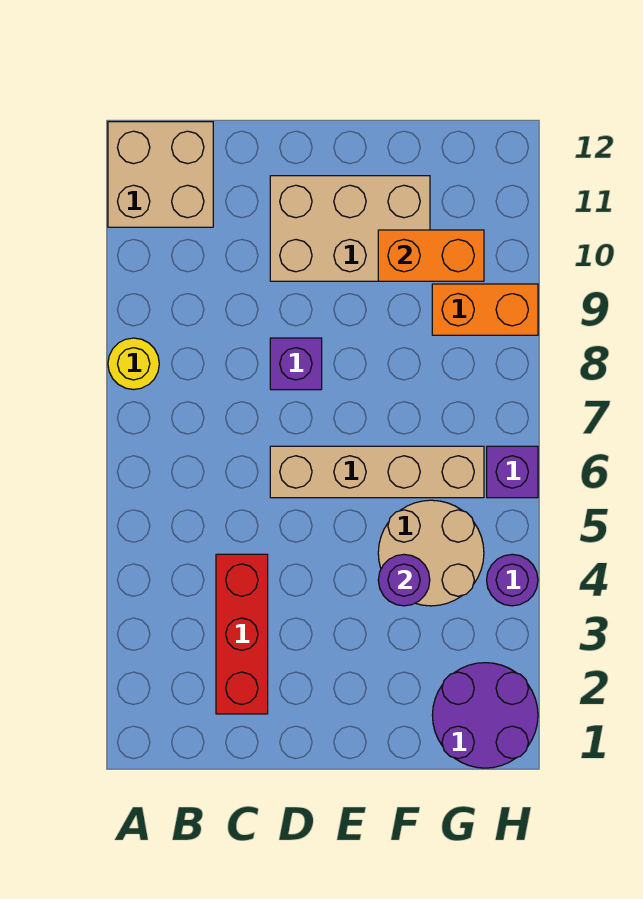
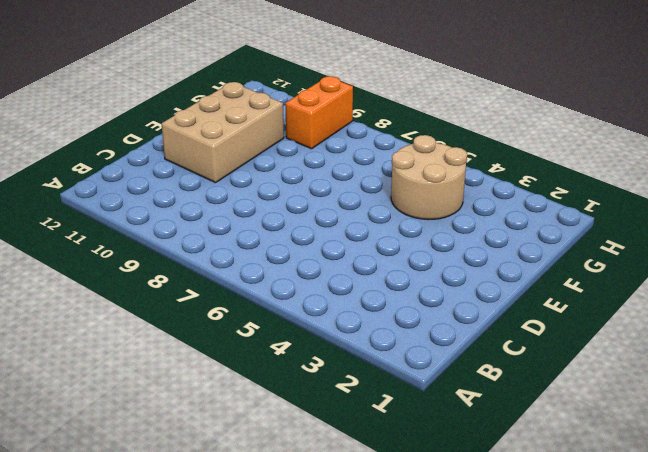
none -> yellow 1x1 round brick [108,338,159,390]
none -> tan 2x2 brick [108,122,213,227]
none -> red 1x3 brick [216,554,268,714]

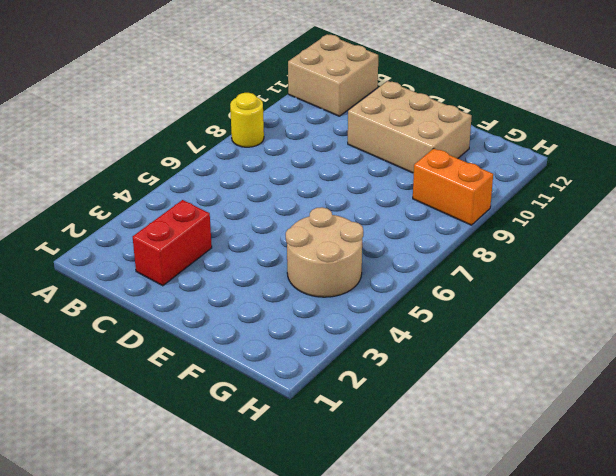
red 1x2 brick [133,200,212,286] -> red 1x3 brick [216,554,268,714]
none -> tan 1x4 brick [270,446,484,498]
none -> purple 1x1 brick [270,338,322,390]
none -> purple 2x2 round brick [432,663,538,768]

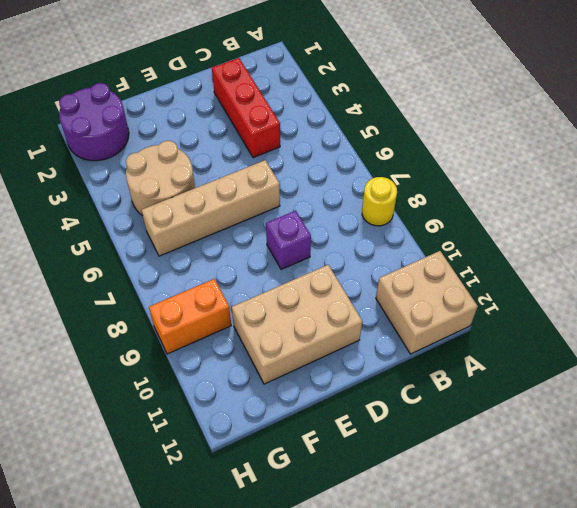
none -> purple 1x1 round brick [487,554,538,606]
none -> purple 1x1 brick [487,446,538,498]
none -> purple 1x1 round brick [378,554,430,606]

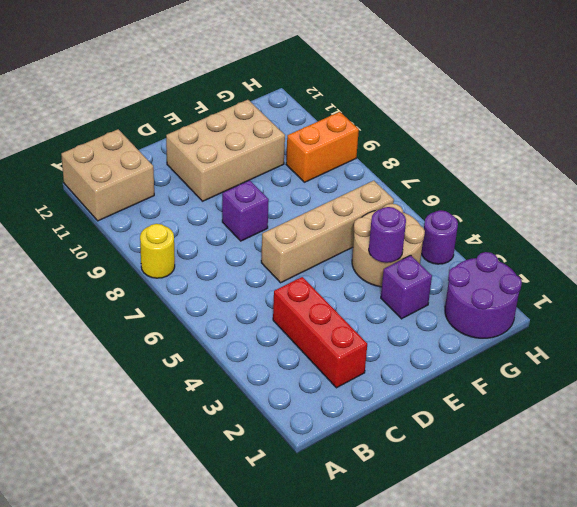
purple 1x1 brick [381,255,432,319] -> purple 1x1 brick moved to [487,446,538,498]
none -> orange 1x2 brick [378,230,484,281]

